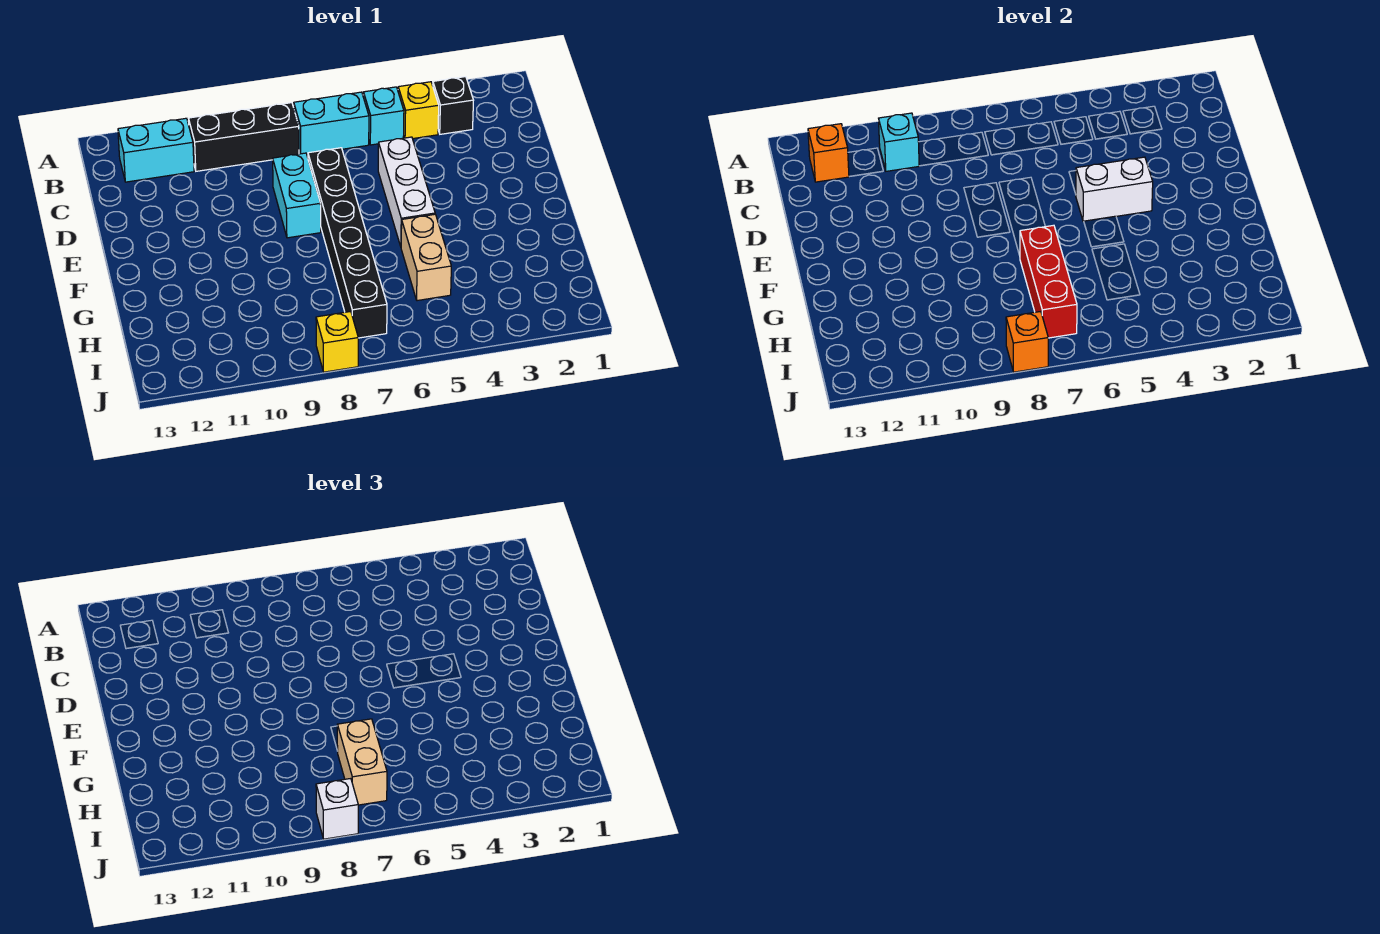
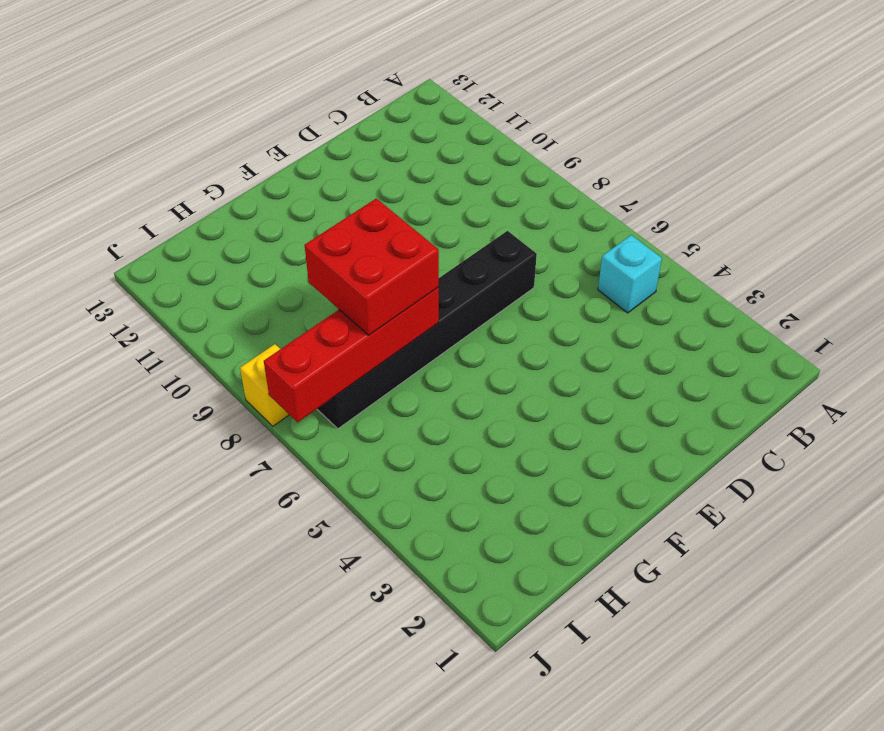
red 1x4 brick [264,287,439,422] -> red 1x3 brick [1020,225,1077,338]
red 2x2 brick [305,198,439,335] -> tan 1x2 brick [337,719,387,805]
none -> black 1x1 brick [433,77,474,134]
none -> yellow 1x1 brick [398,82,439,139]
none -> cyan 1x2 brick [294,92,369,155]

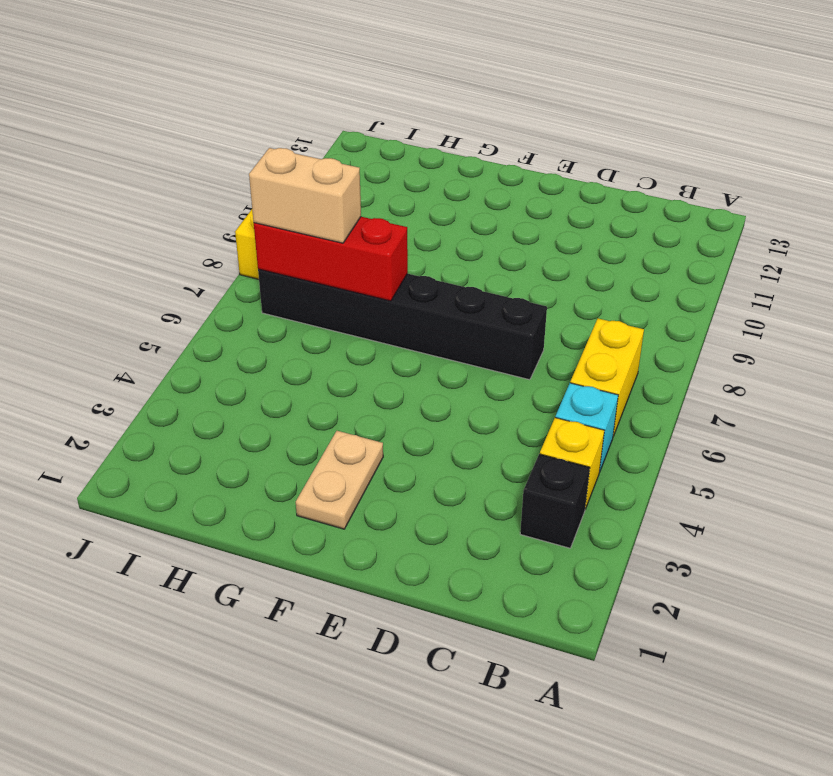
yellow 1x2 brick [570,318,644,436] -> cyan 1x2 brick [294,92,369,155]
tan 1x2 plate [296,431,383,529] -> none
none -> black 1x3 brick [189,103,299,171]
none -> cyan 1x2 brick [118,118,194,182]
none -> white 1x3 brick [378,137,435,246]

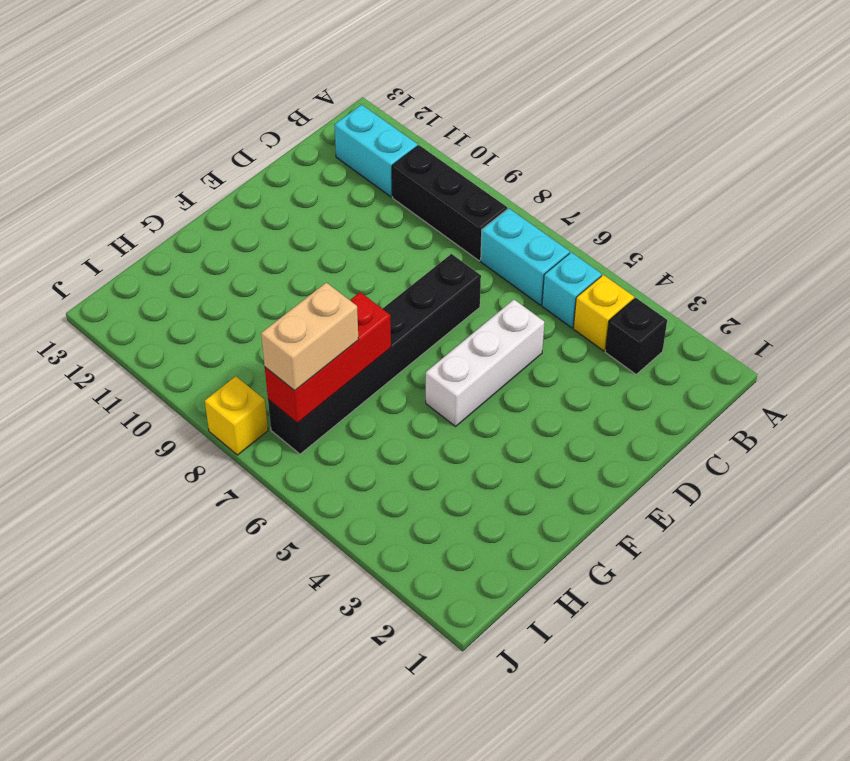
none -> cyan 1x2 brick [273,153,321,238]
none -> tan 1x2 brick [401,214,451,301]
none -> cyan 1x1 brick [879,113,919,171]

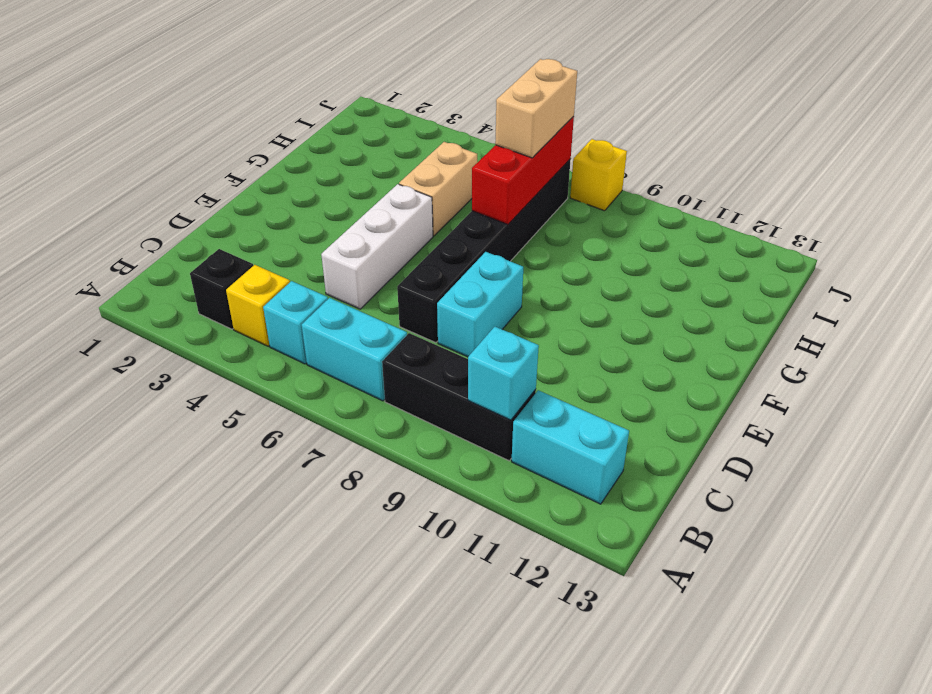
none -> orange 1x1 brick [808,124,849,182]
none -> white 1x2 brick [1076,157,1153,222]
none -> orange 1x1 brick [1006,312,1048,372]

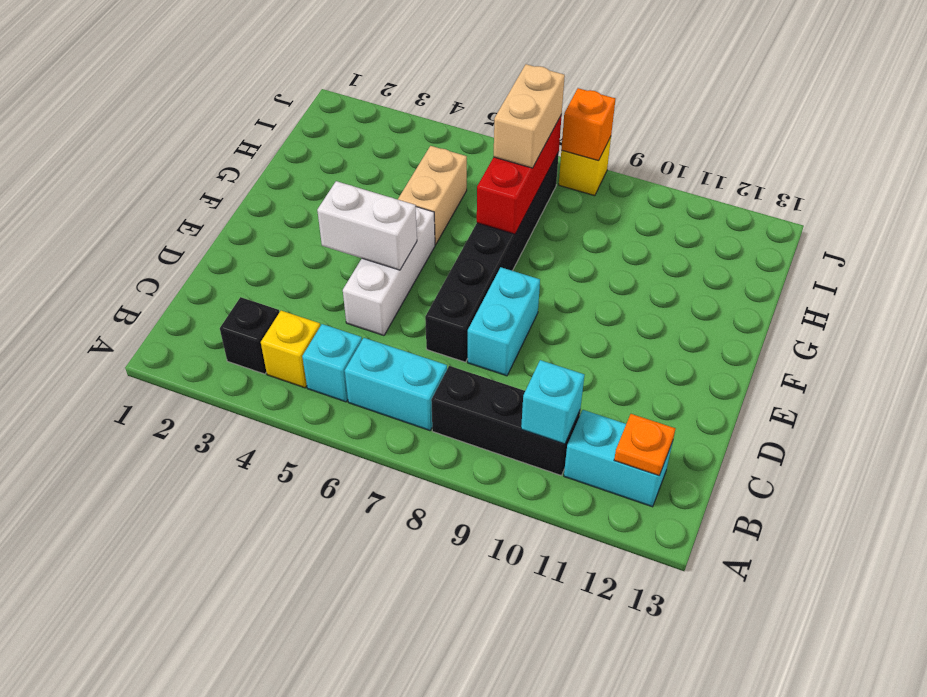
orange 1x1 plate [614,414,676,476] -> orange 1x1 brick [808,124,849,182]
none -> white 1x1 brick [316,779,358,839]

